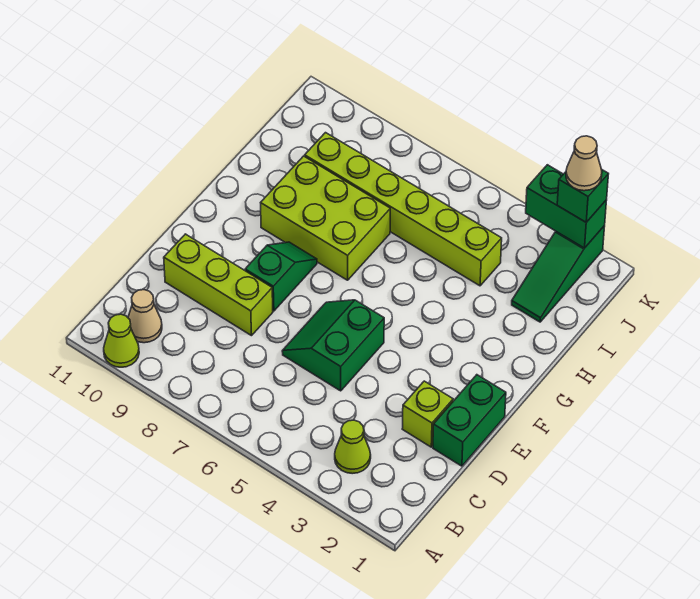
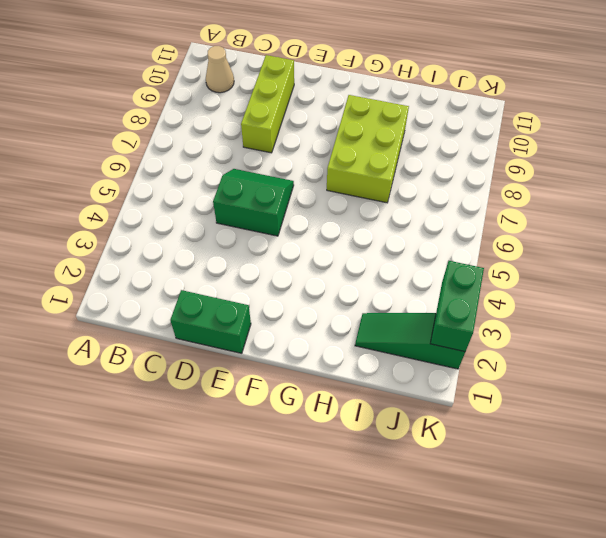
none -> lime 1x1 cone [104,314,139,367]
none -> lime 1x1 cone [335,420,371,474]
none -> lime 1x1 brick [402,381,453,447]

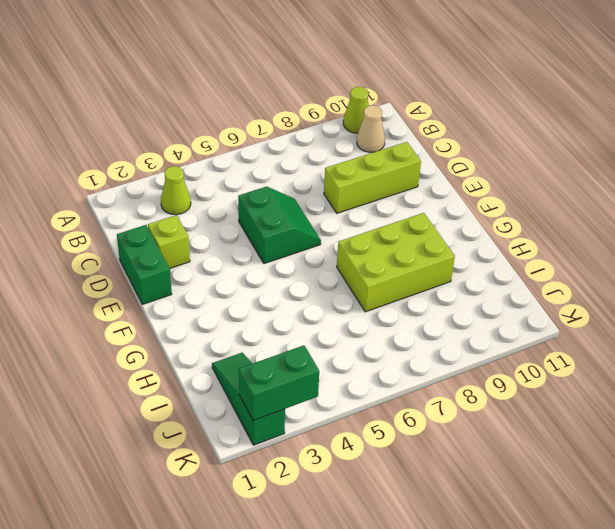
none -> green 1x2 slope [245,242,317,311]
none -> lime 1x6 brick [305,133,502,286]
none -> green 1x1 brick [557,169,608,222]

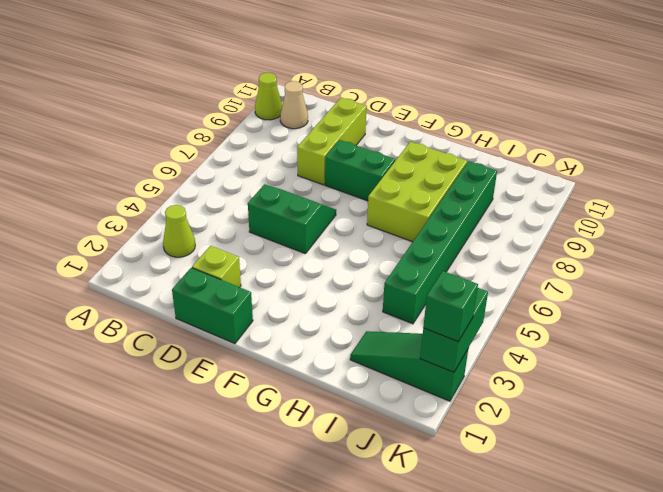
green 1x2 brick [325,140,395,201] -> green 1x2 slope [245,242,317,311]
green 1x6 brick [383,161,497,324] -> lime 1x6 brick [305,133,502,286]
none -> tan 1x1 cone [566,136,602,191]

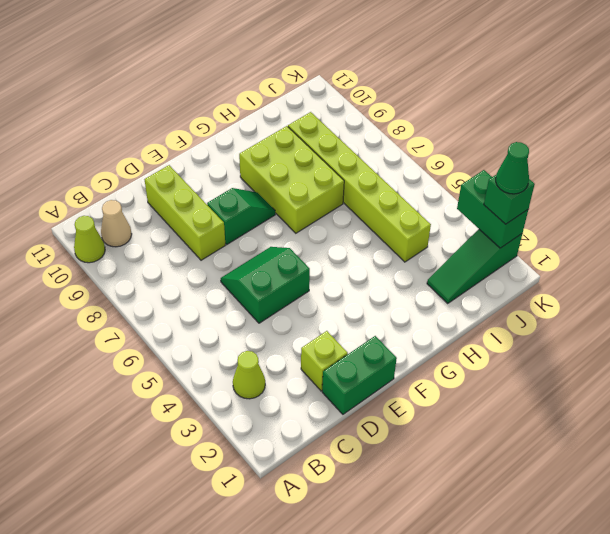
green 1x1 cone [496,142,529,194] -> tan 1x1 cone [566,136,602,191]

